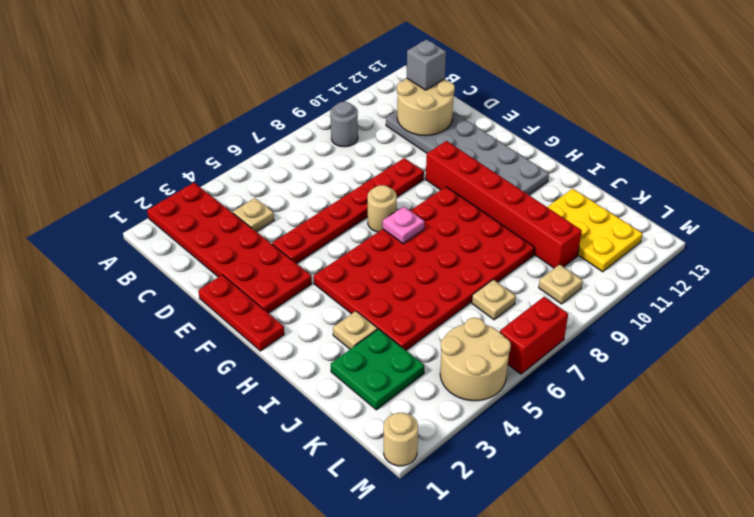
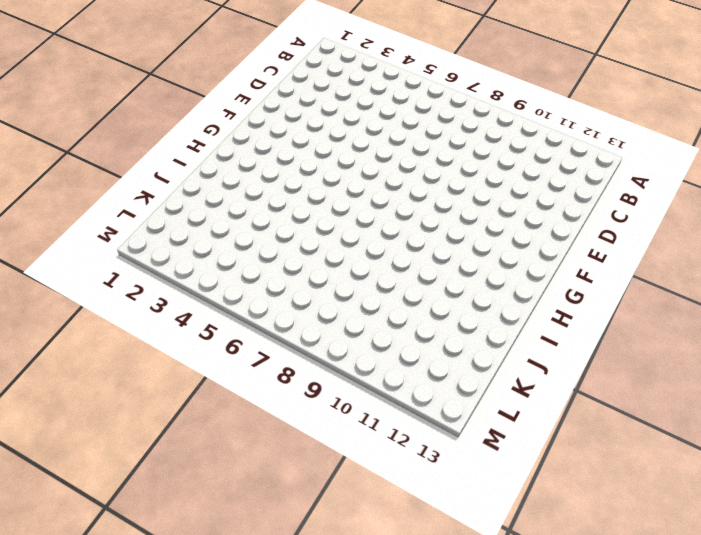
none -> red 2x6 plate [147,183,312,313]
none -> grey 1x1 round brick [330,102,358,147]
none -> tan 1x1 plate [233,198,274,232]

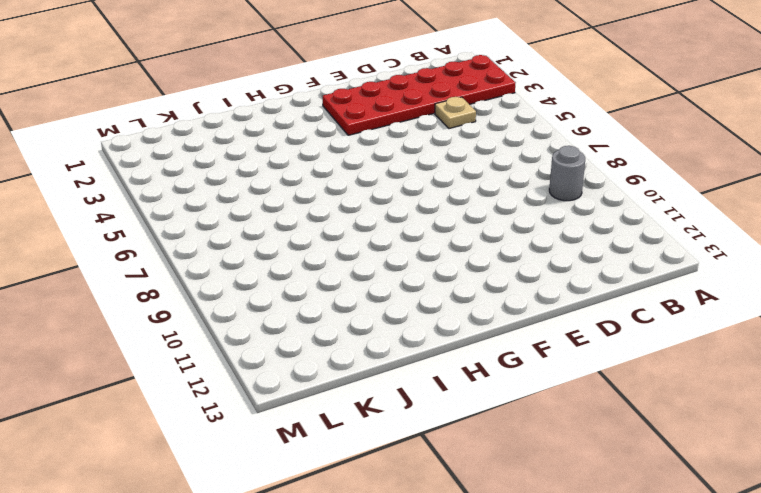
none -> grey 2x6 plate [386,111,549,195]
none -> red 1x3 plate [198,275,284,351]
none -> red 1x6 plate [272,158,424,264]

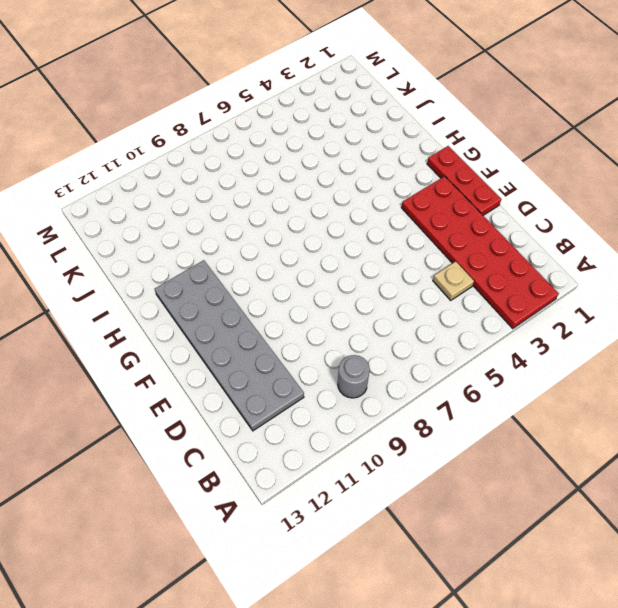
none -> red 1x6 plate [272,158,424,264]
none -> tan 1x1 round brick [368,185,397,232]
none -> red 1x6 brick [426,141,582,268]

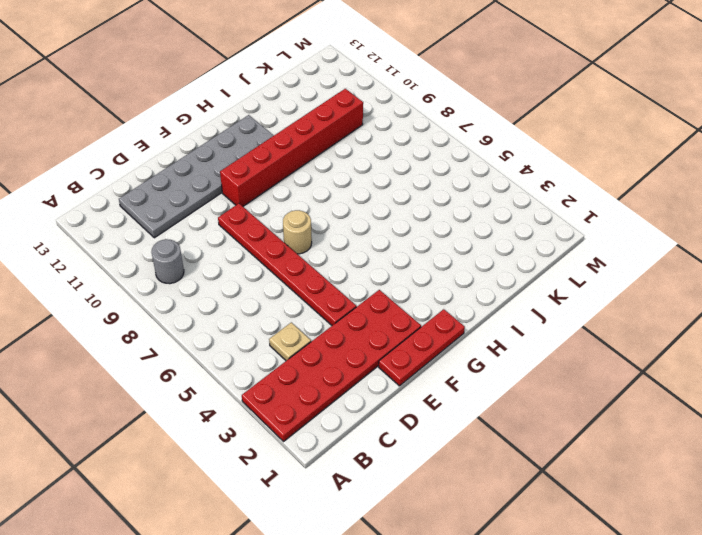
none -> red 4x6 plate [314,187,535,350]
none -> tan 1x1 plate [333,311,377,349]
none -> green 2x2 plate [331,329,424,410]

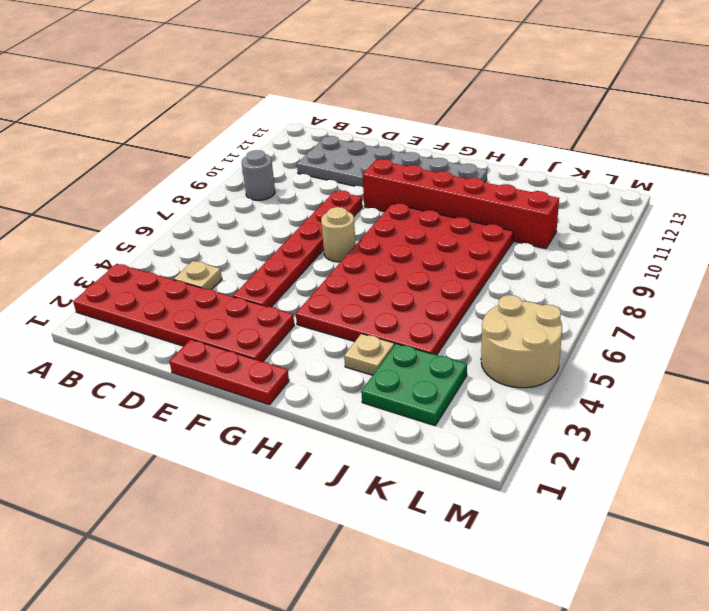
none -> yellow 2x3 plate [548,189,643,272]
none -> tan 1x1 plate [472,280,516,320]
none -> tan 1x1 plate [539,264,583,304]

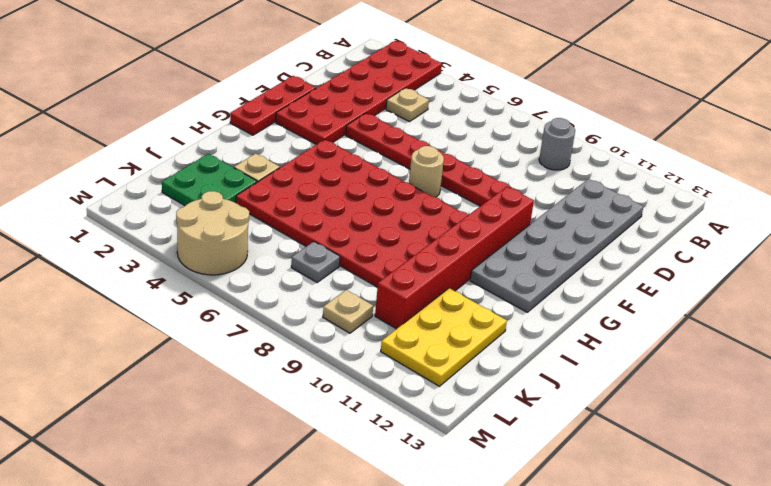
grey 1x1 plate [291,242,340,282] -> tan 1x1 plate [472,280,516,320]
none -> tan 1x1 round brick [384,413,418,466]
none -> red 1x2 brick [500,297,568,374]
none -> tan 2x2 round brick [397,78,455,136]

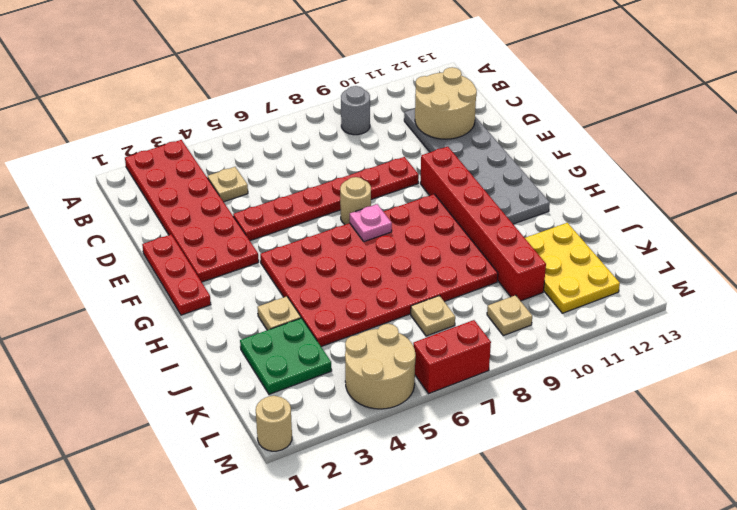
none -> grey 1x1 brick [407,39,446,90]

